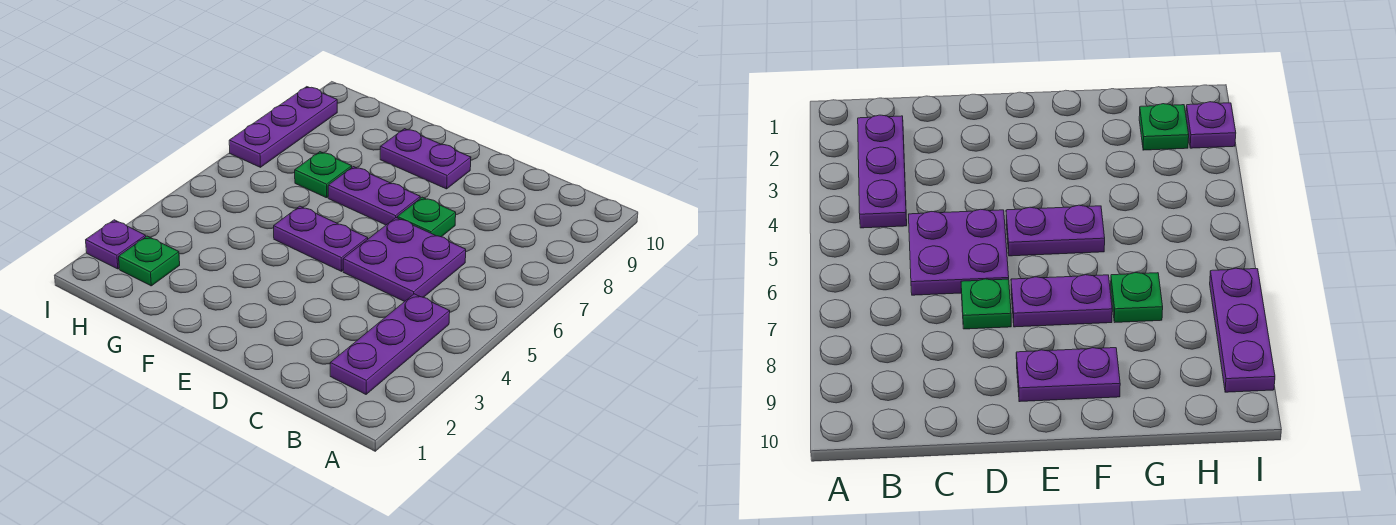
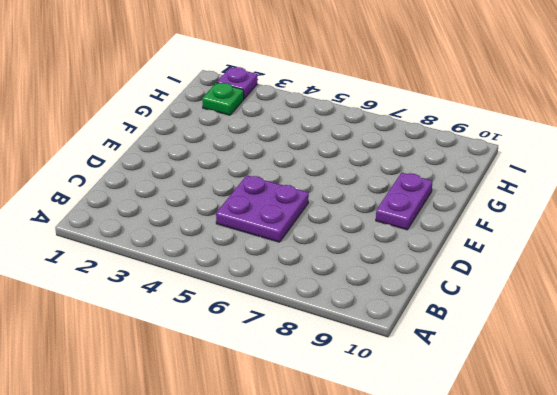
none -> purple 1x3 plate [330,294,450,394]
none -> green 1x1 plate [397,197,456,237]

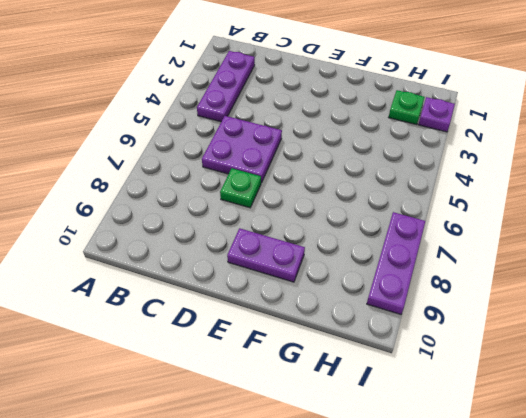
none -> purple 1x2 plate [274,206,368,271]
none -> purple 1x2 plate [328,167,420,225]

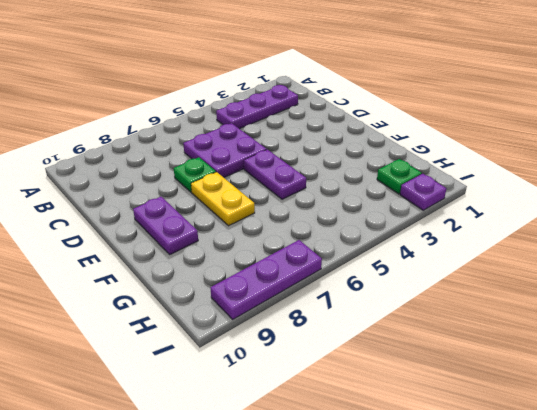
yellow 1x2 plate [191,172,255,226] -> purple 1x2 plate [328,167,420,225]
none -> green 1x1 plate [295,152,352,198]

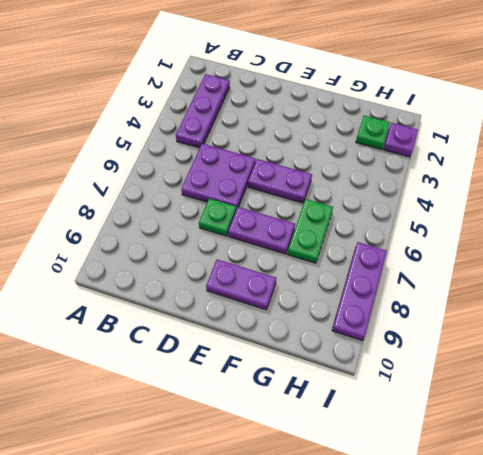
green 1x2 plate [287,199,333,263] -> green 1x1 plate [295,152,352,198]

